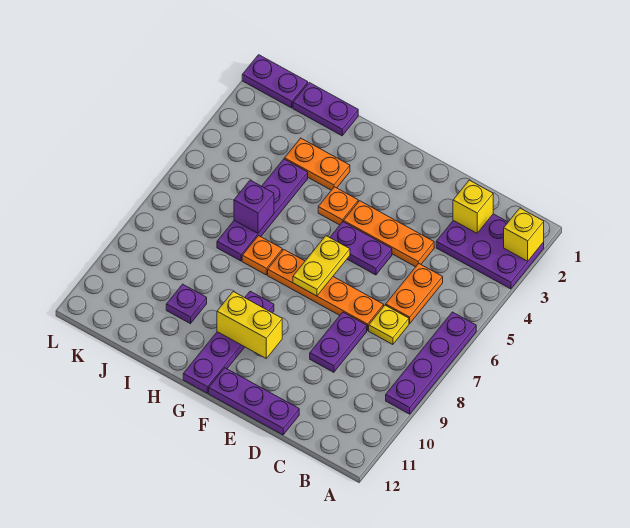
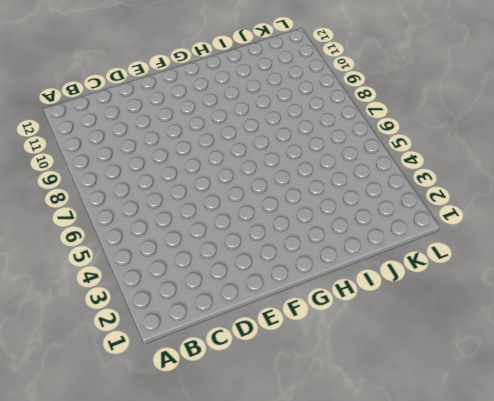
none -> purple 2x3 plate [436,214,544,289]
none -> purple 1x4 plate [386,312,476,414]
none -> orange 1x2 plate [386,263,443,324]

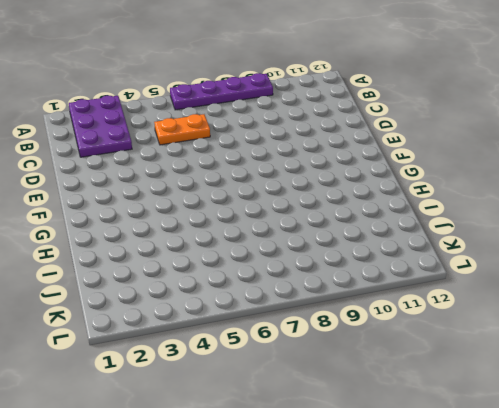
none -> yellow 1x1 plate [369,305,409,345]
none -> orange 1x3 plate [344,201,434,267]
none -> orange 1x4 plate [268,250,384,331]

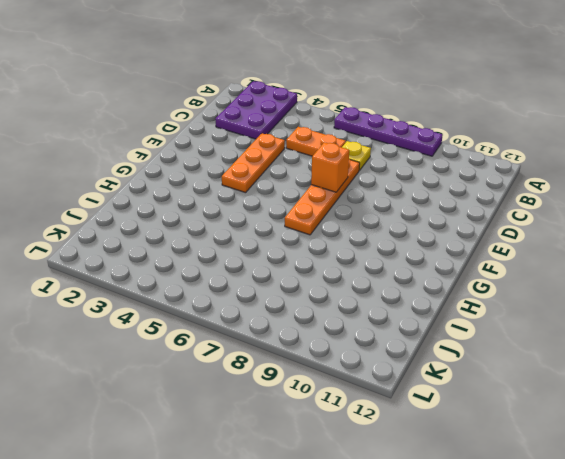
orange 1x1 brick [311,142,349,192] -> none
none -> purple 1x2 plate [310,312,367,372]
none -> purple 1x3 plate [209,368,299,435]
none -> purple 1x2 plate [330,222,392,275]

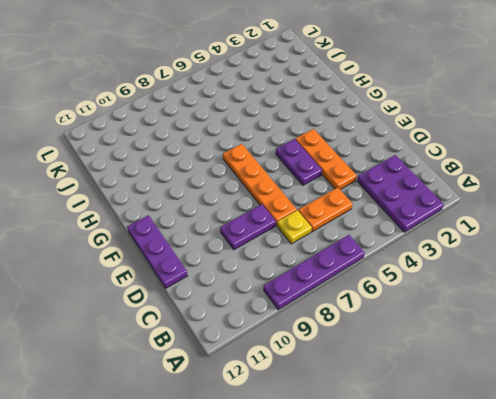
none -> orange 1x1 plate [318,187,358,225]
none -> purple 1x4 plate [183,291,274,393]
none -> orange 1x2 plate [285,138,350,190]

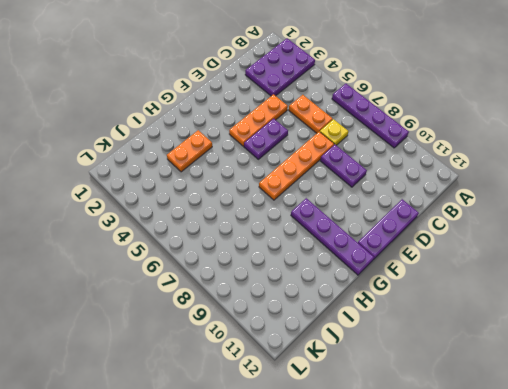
none -> orange 1x1 plate [318,187,358,225]
none -> orange 1x1 plate [242,236,282,275]
none -> purple 1x2 plate [293,83,358,136]

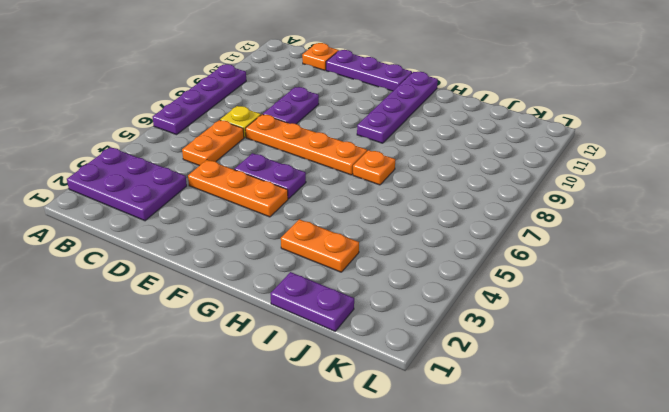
orange 1x1 plate [302,43,339,70] -> orange 1x1 plate moved to [318,187,358,225]
none -> purple 1x4 plate [217,159,308,261]
none -> purple 1x1 plate [166,284,207,324]
none -> purple 1x2 plate [242,55,308,108]

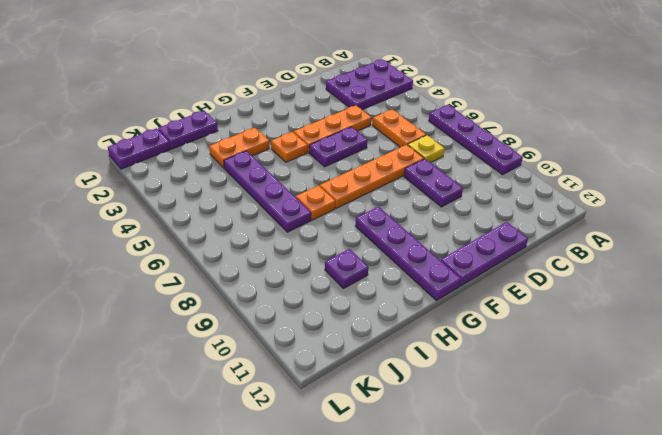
none -> yellow 1x1 brick [504,208,544,261]
none -> yellow 1x1 brick [453,180,493,233]
none -> yellow 1x2 plate [293,236,350,296]

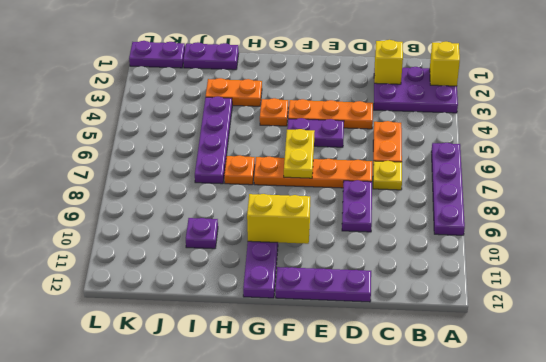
none -> purple 1x1 brick [234,180,274,233]

